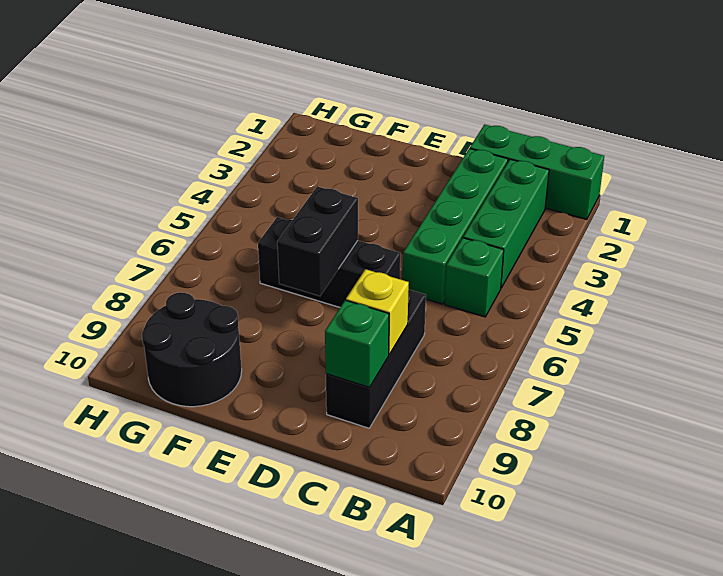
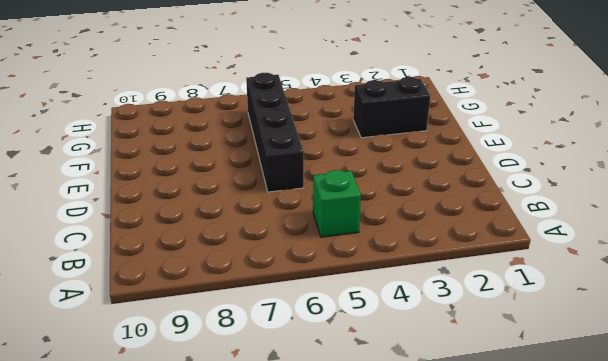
black 1x4 brick [246,73,304,192] -> black 1x3 brick [258,217,400,307]
black 1x2 brick [353,77,431,138] -> black 1x2 brick moved to [277,186,358,296]
none -> green 1x3 brick [470,124,604,219]
none -> green 1x3 brick [463,159,549,288]

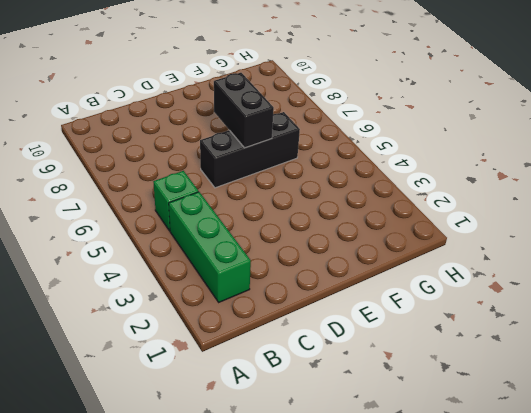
none -> green 1x3 brick [470,124,604,219]
none -> green 1x4 brick [403,148,508,304]

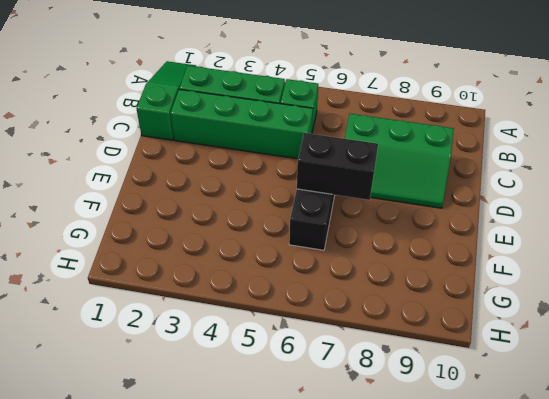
green 1x3 slope [136,61,196,140] -> green 1x3 brick [470,124,604,219]
green 2x3 slope [345,114,454,208] -> black 1x3 brick [326,290,426,428]
none -> black 2x2 round brick [142,292,242,407]
none -> yellow 1x1 brick [346,269,409,354]

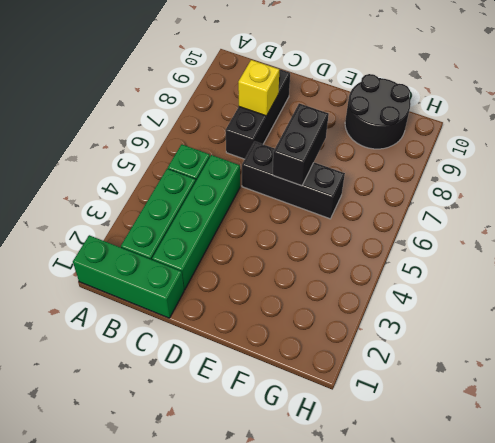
none -> green 1x1 brick [325,300,389,387]

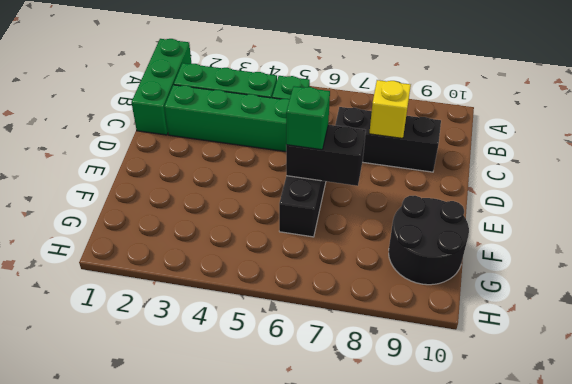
green 1x1 brick [286,86,330,150] -> green 1x1 brick moved to [325,300,389,387]

